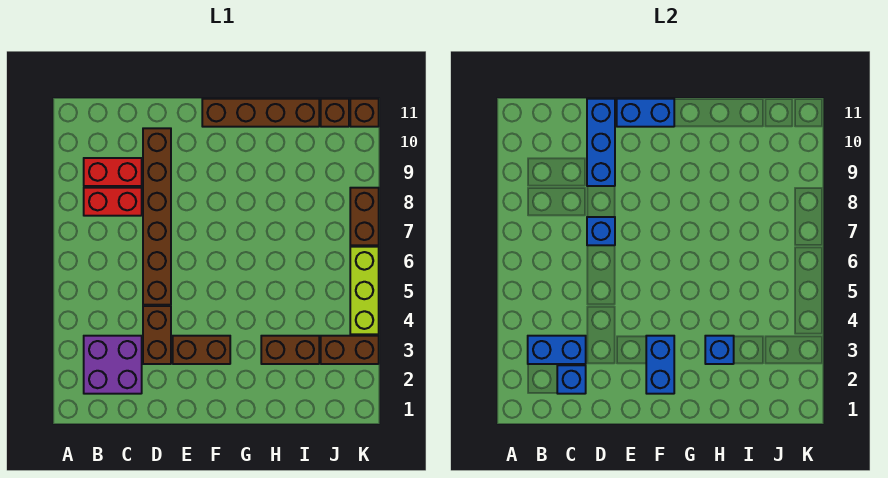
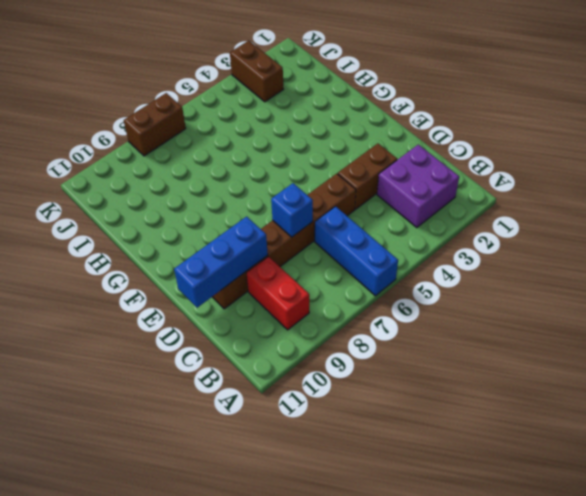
blue 1x3 brick [315,206,398,296] -> none
none -> red 1x2 brick [84,188,142,216]
none -> brown 1x2 brick [173,336,230,364]
none -> brown 1x4 brick [202,99,319,127]

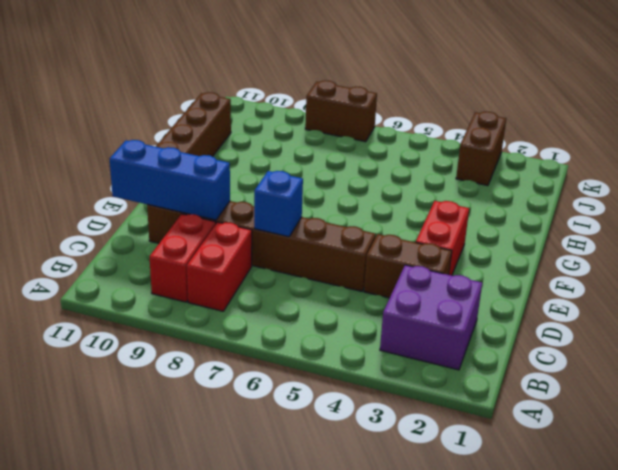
red 1x2 brick [416,201,469,276] -> brown 1x2 brick [173,336,230,364]
none -> brown 1x2 brick [261,336,319,364]
none -> brown 1x1 brick [321,99,349,127]
none -> lime 1x3 brick [350,247,379,334]

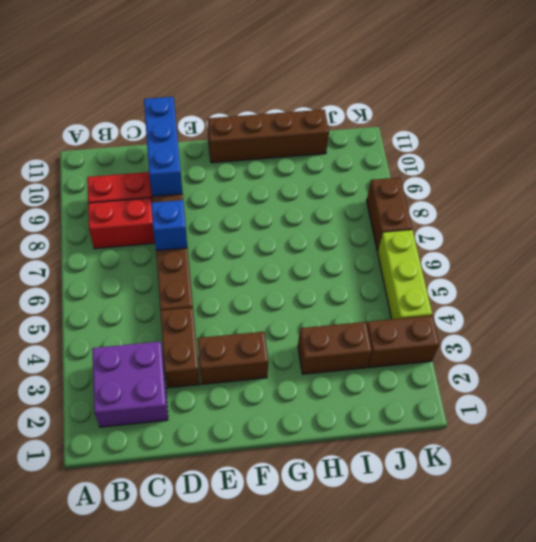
none -> brown 1x1 brick [321,99,349,127]
none -> brown 1x1 brick [350,99,379,127]
none -> blue 1x2 brick [528,336,586,364]

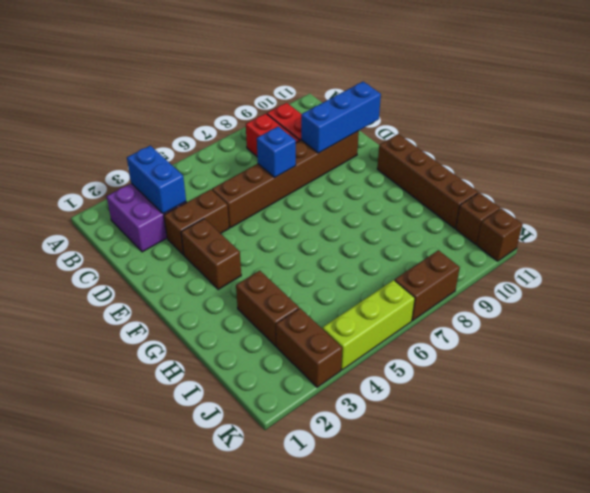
none -> blue 1x1 brick [557,365,586,394]
none -> blue 1x2 brick [617,99,674,127]
none -> blue 1x2 brick [646,336,674,394]

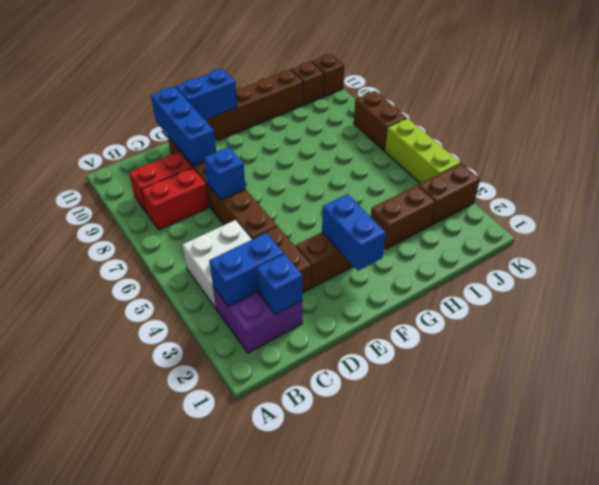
white 2x2 brick [182,220,252,308] -> none
none -> blue 1x1 brick [705,336,734,364]

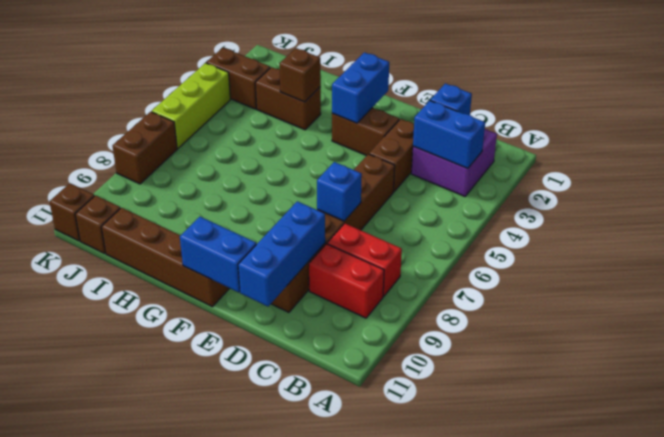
brown 1x1 brick [279,48,321,102] -> blue 1x1 brick [705,336,734,364]

